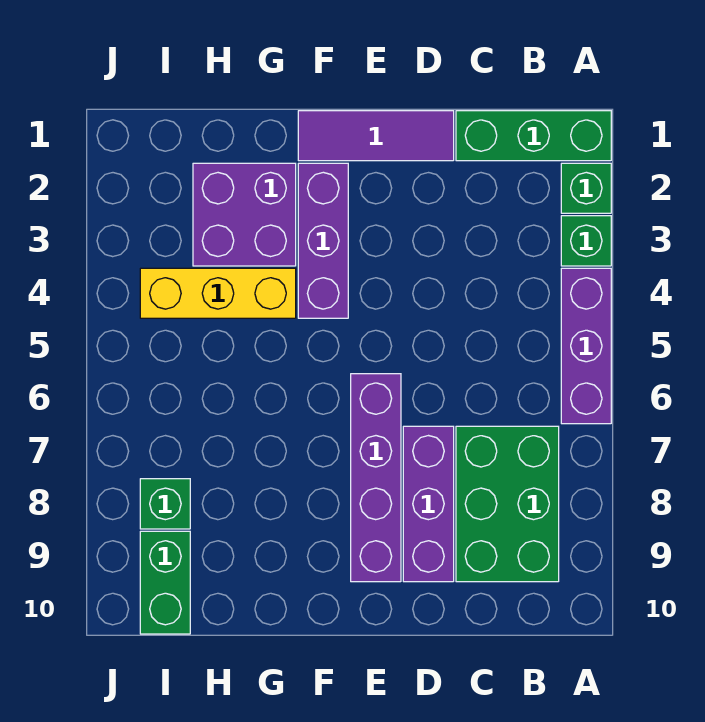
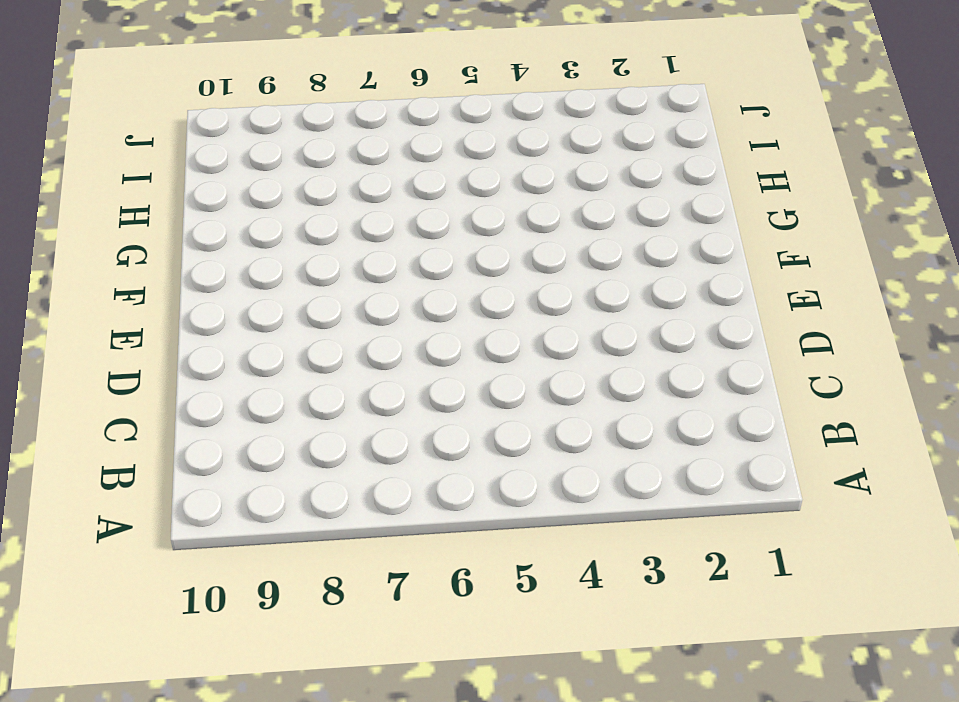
none -> green 1x3 brick [456,111,611,161]
none -> green 1x1 brick [561,163,611,213]
none -> green 1x1 brick [561,216,611,266]

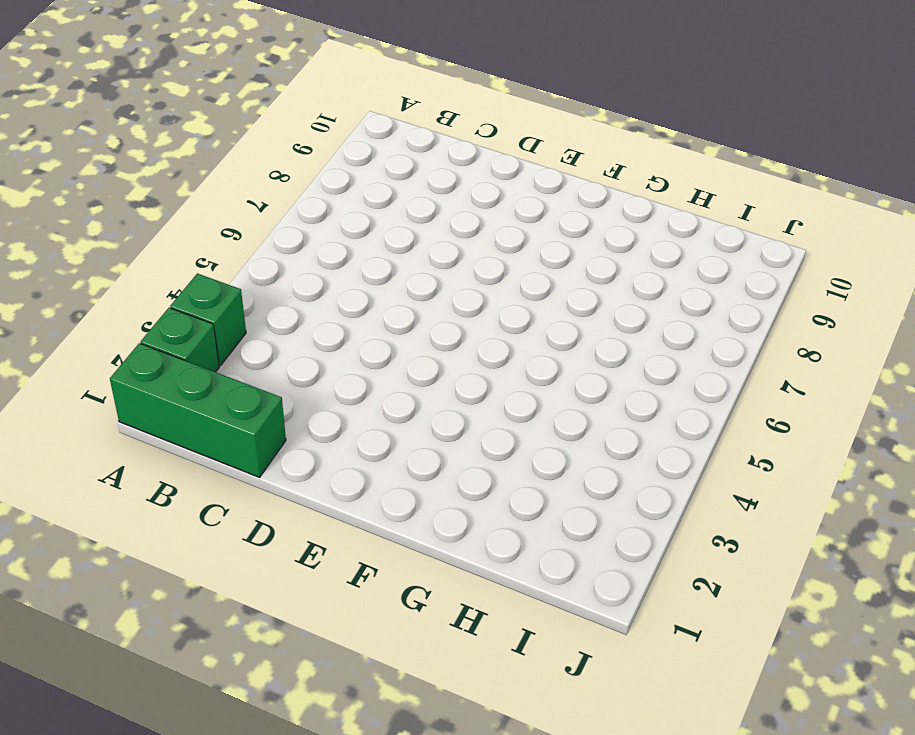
none -> purple 1x3 brick [561,268,611,424]
none -> green 2x3 brick [456,426,559,582]
none -> purple 1x3 tile [298,111,454,161]

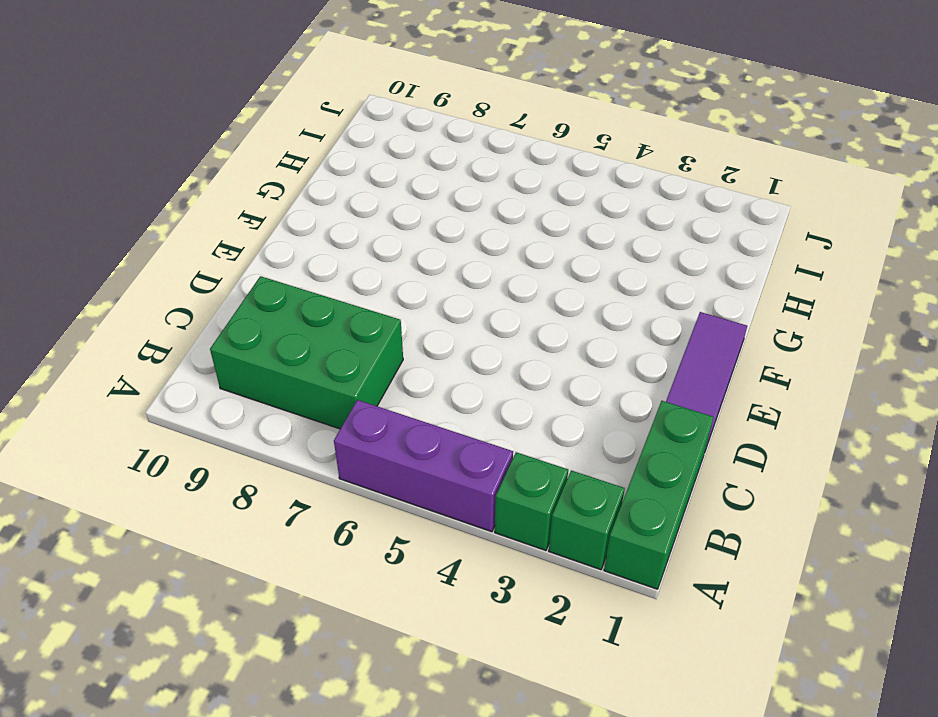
none -> purple 1x3 brick [403,426,454,582]
none -> purple 1x4 brick [351,374,401,582]
none -> purple 1x3 brick [298,163,348,318]

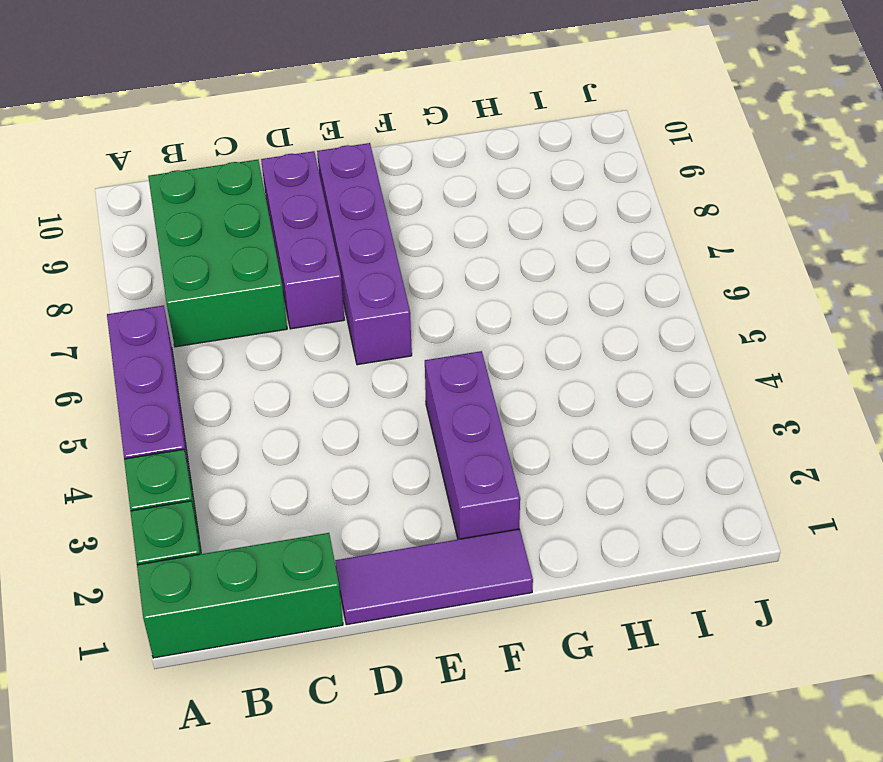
none -> purple 2x2 brick [193,163,296,266]
none -> yellow 1x3 brick [140,268,296,318]
none -> green 1x1 brick [140,479,190,529]

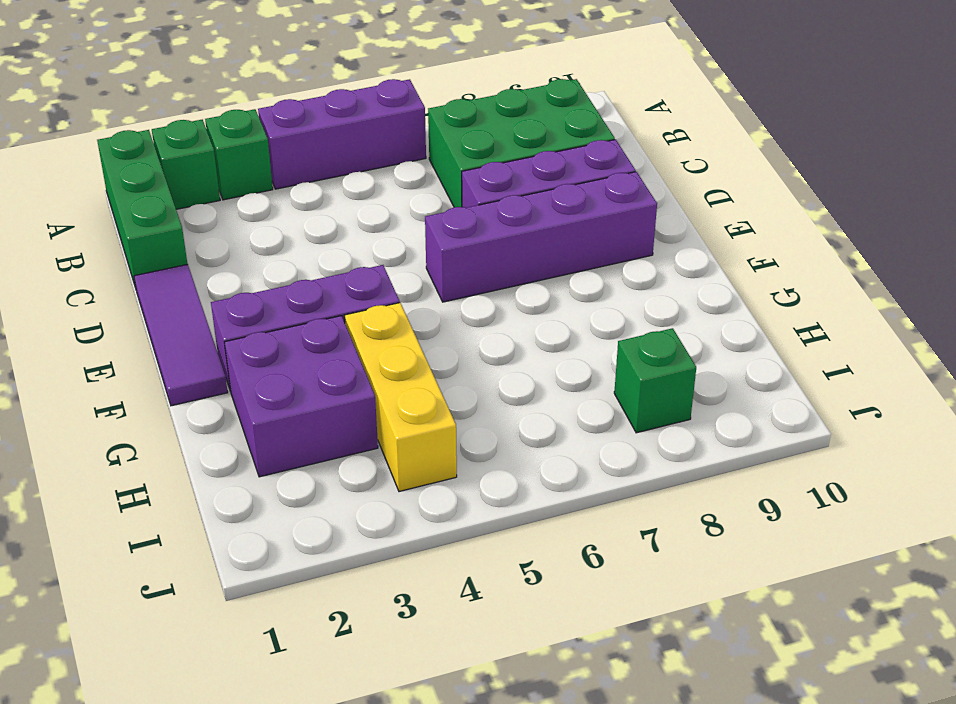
none -> green 1x2 brick [140,531,190,634]

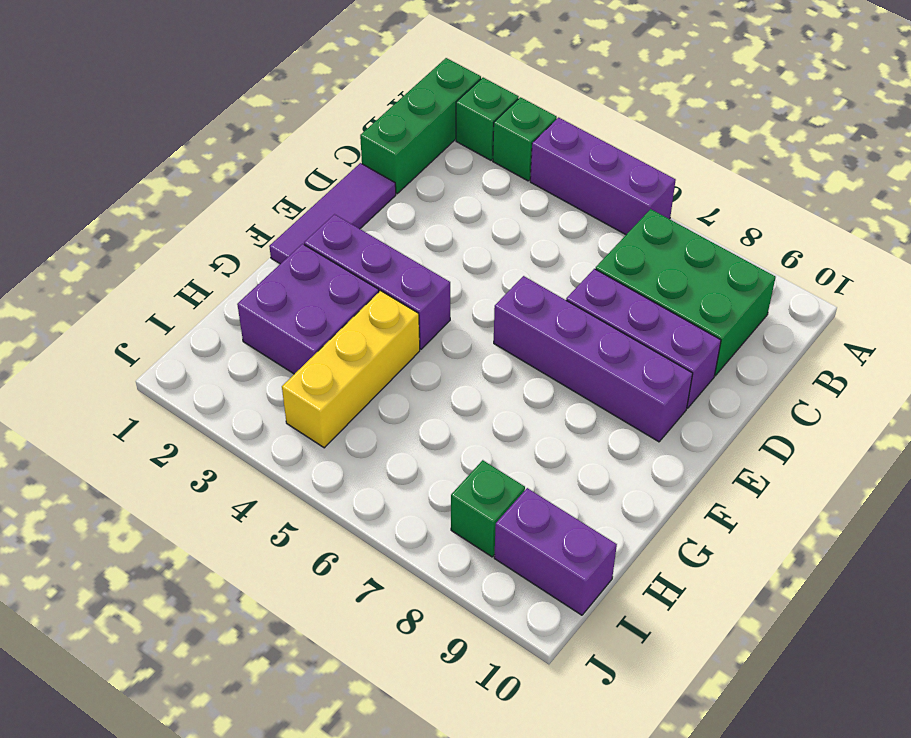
purple 1x2 brick [494,488,617,615] -> green 1x2 brick [140,531,190,634]

